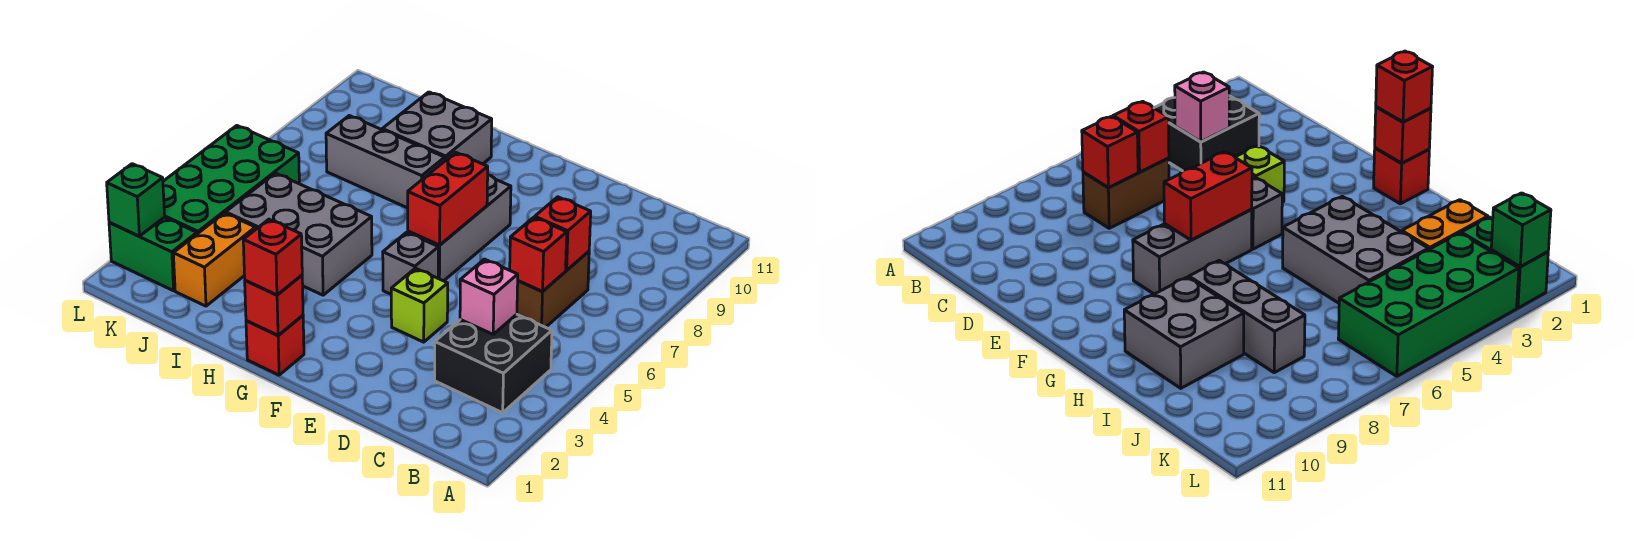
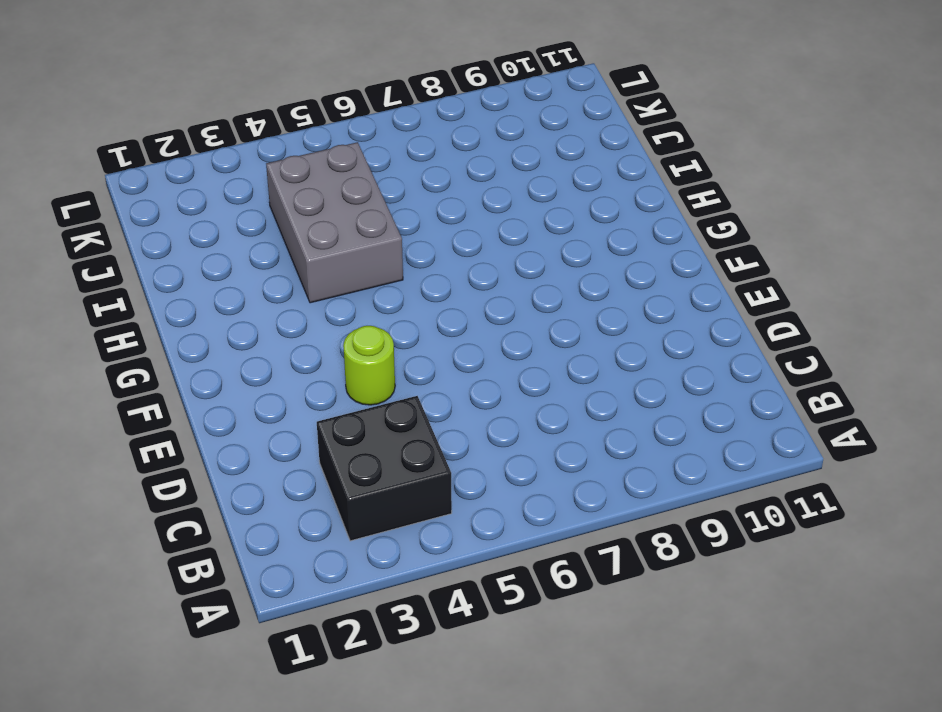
lime 1x1 round brick [343,326,395,405] -> lime 1x1 brick [391,268,448,342]
none -> brown 1x2 brick [517,251,589,327]
none -> grey 1x1 brick [383,232,438,294]
none -> grey 1x3 brick [408,175,511,281]

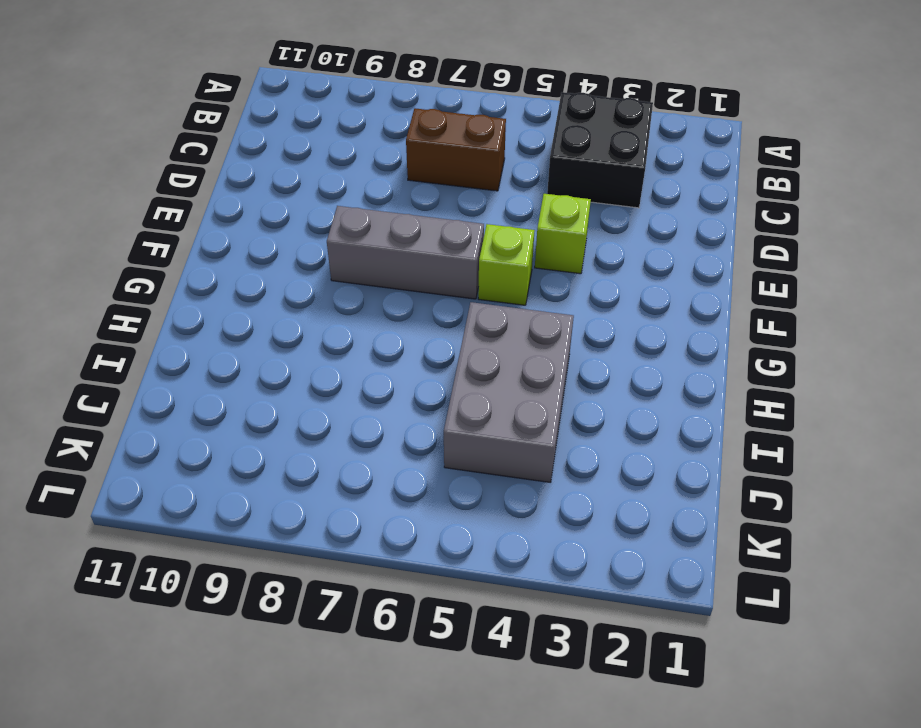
lime 1x1 brick [478,224,535,305] -> grey 1x1 brick [383,232,438,294]
none -> red 1x1 brick [246,316,304,375]
none -> grey 1x3 brick [326,116,445,208]
none -> grey 2x2 brick [382,92,492,164]

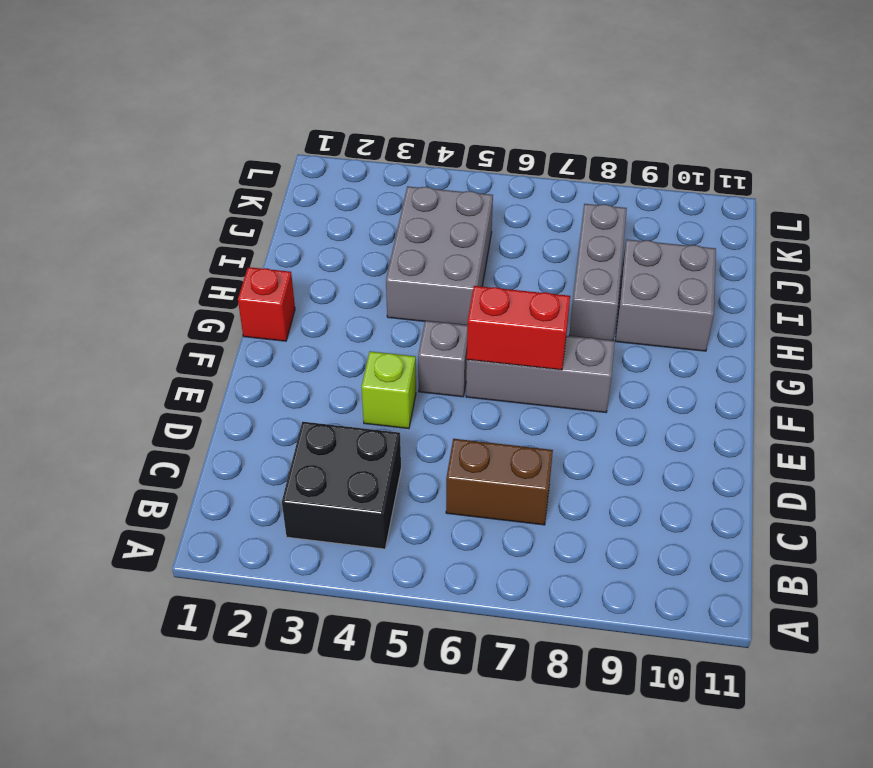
none -> orange 1x2 brick [173,213,255,306]
none -> green 1x2 brick [109,217,197,291]
none -> green 2x4 brick [163,126,299,234]

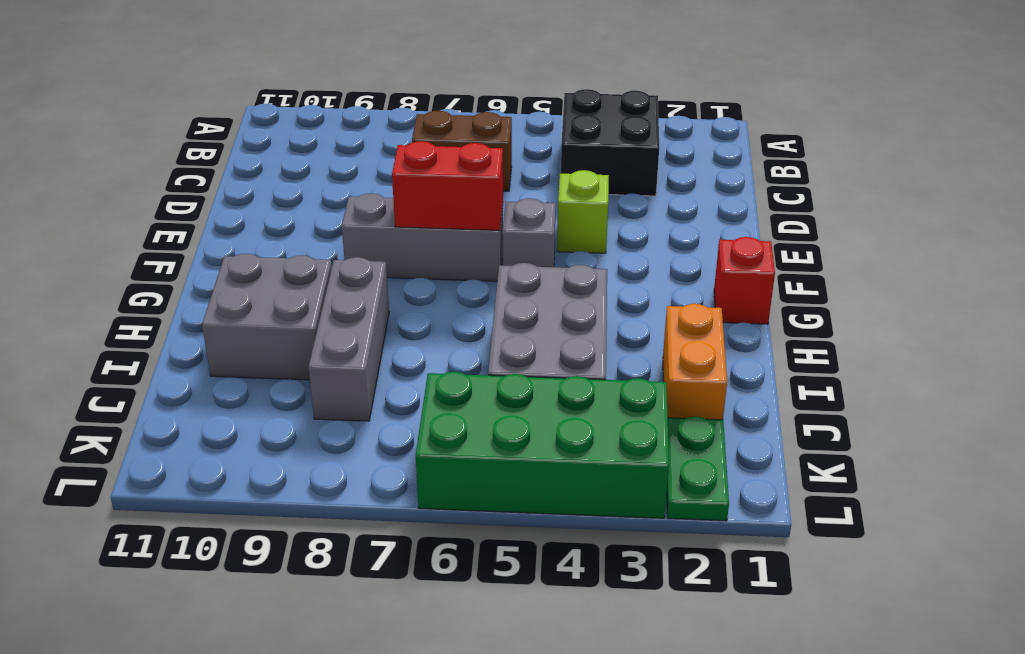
orange 1x2 brick [663,304,727,420] -> orange 1x2 brick turned to [173,213,255,306]
green 1x2 plate [667,417,729,521] -> green 1x2 brick [109,217,197,291]
none -> pink 1x1 brick [460,259,518,334]
none -> red 1x1 brick [510,217,567,292]
none -> red 1x1 brick [535,197,591,270]

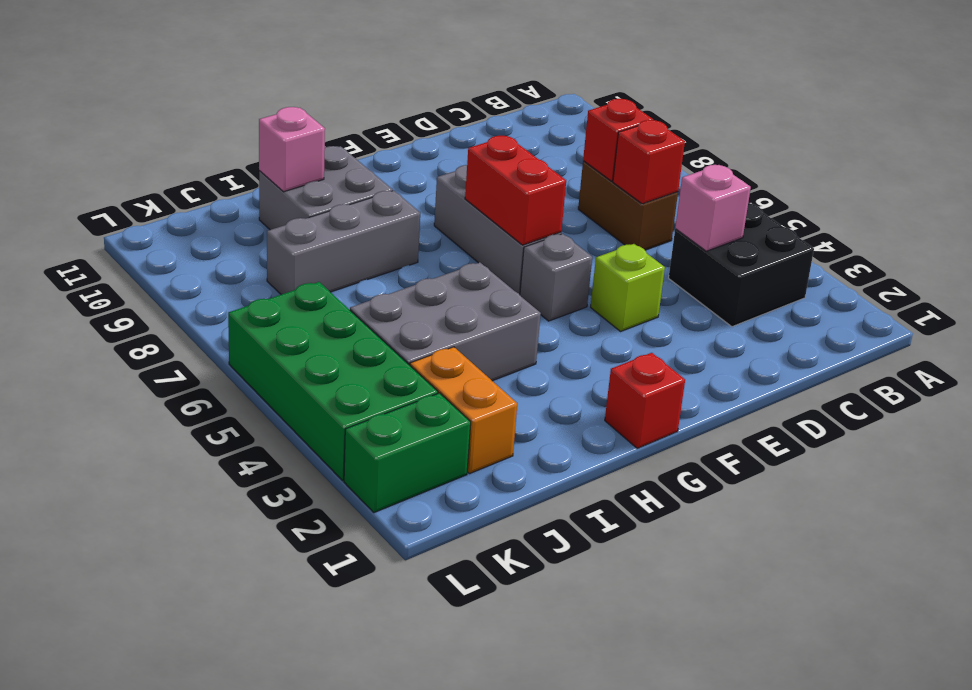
pink 1x1 brick [259,107,325,192] -> none
none -> red 1x1 brick [245,275,303,335]
none -> green 1x1 brick [107,164,165,236]
none -> red 1x1 brick [243,219,302,295]

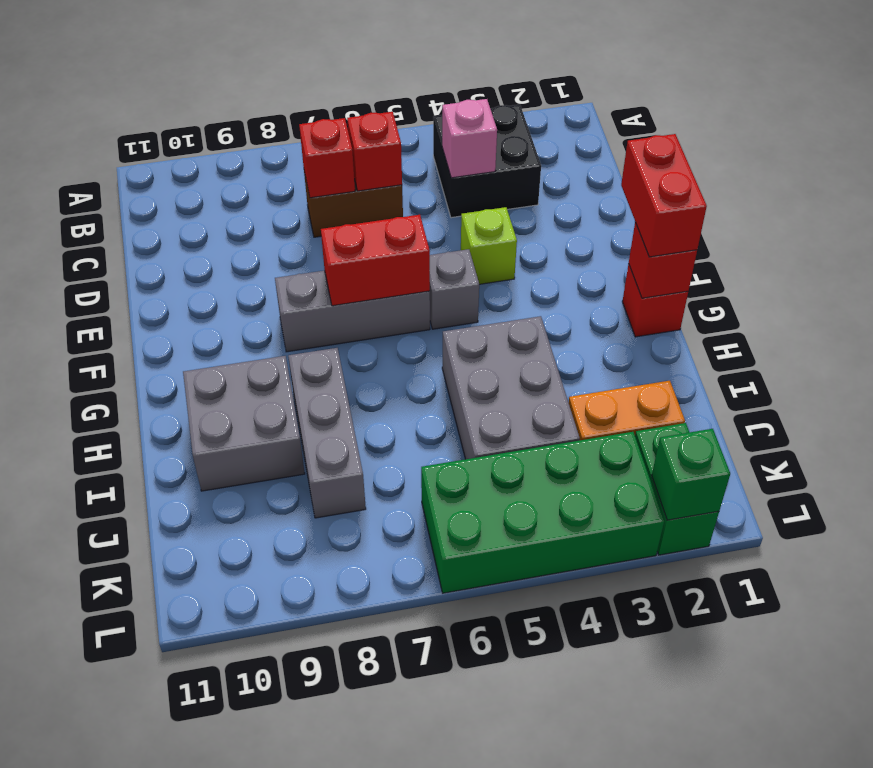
red 1x2 brick [621,134,707,257] -> red 1x1 brick [243,219,302,295]

